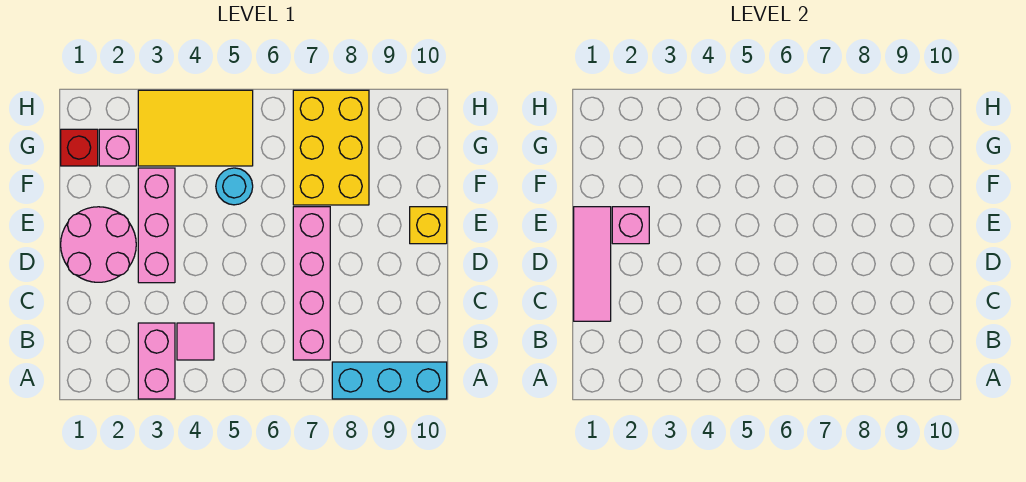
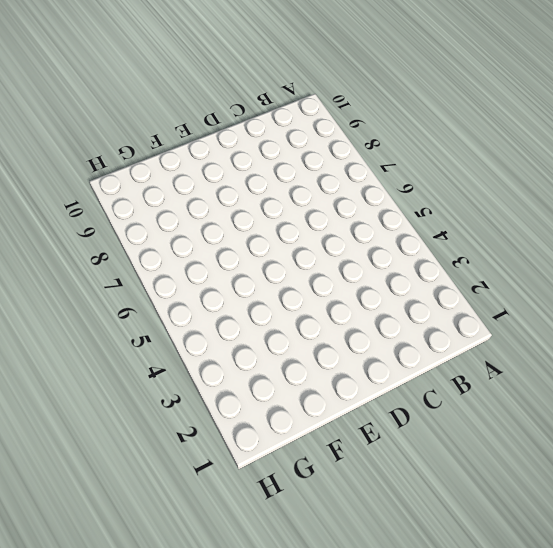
none -> pink 1x2 brick [138,323,175,399]
none -> cyan 1x3 brick [332,362,447,399]
none -> pink 1x1 tile [177,323,214,360]

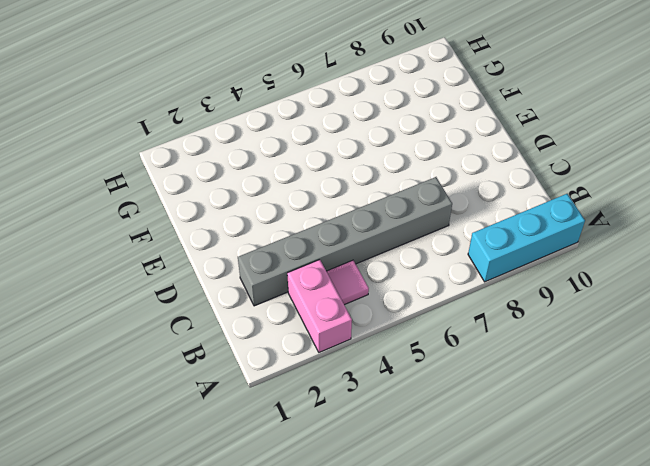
grey 1x6 brick [238,177,452,306] -> pink 1x4 brick [293,207,330,360]
none -> pink 2x2 round brick [61,207,136,282]
none -> pink 1x3 brick [138,168,175,283]
none -> yellow 1x1 brick [410,207,447,244]

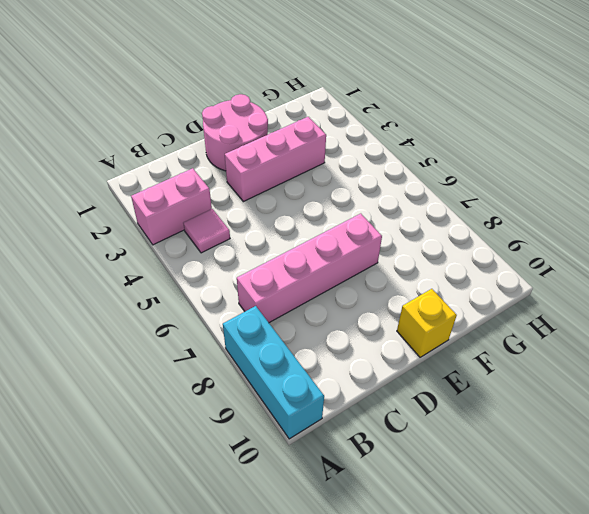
none -> cyan 1x1 round brick [216,168,253,205]
none -> yellow 2x3 brick [293,90,369,205]
none -> red 1x1 brick [61,129,98,166]

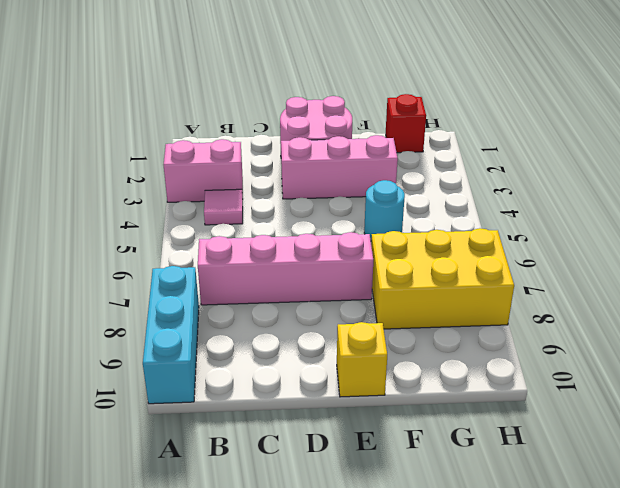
none -> pink 1x1 brick [99,129,136,166]
none -> yellow 2x3 tile [138,90,253,166]
none -> pink 1x3 tile [574,207,611,321]

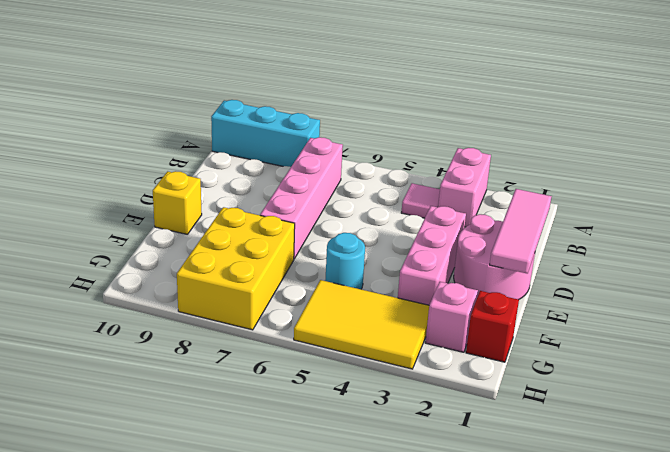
none -> pink 1x1 brick [612,207,649,244]

